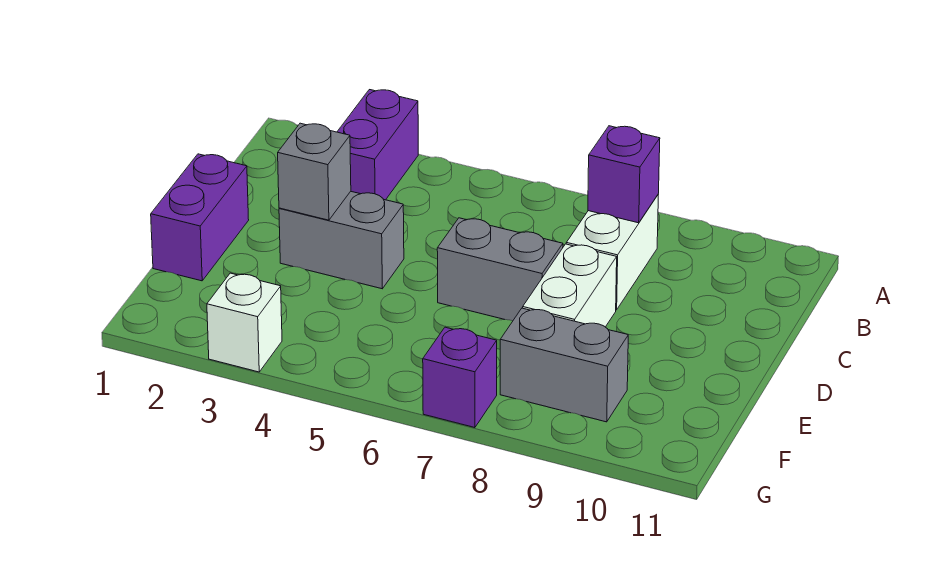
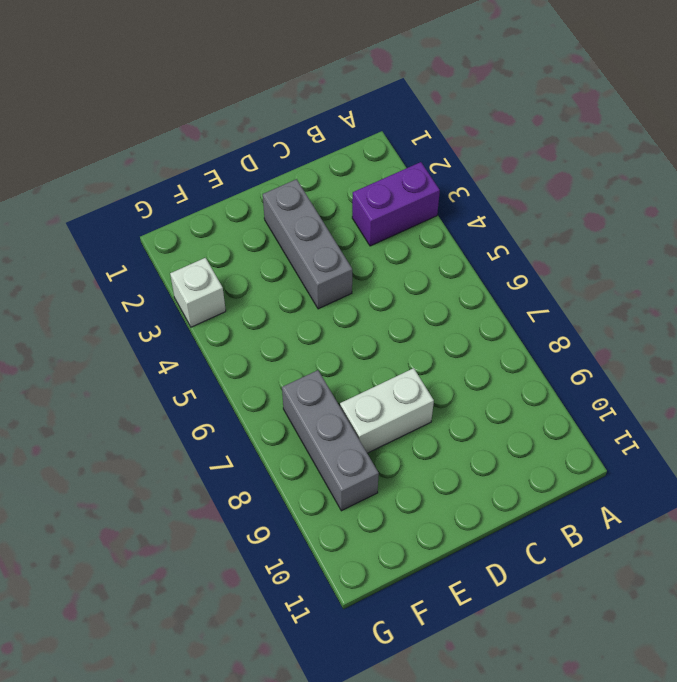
grey 1x3 brick [263,179,352,309] -> grey 1x2 brick [279,191,404,289]
grey 1x3 brick [282,370,379,511] -> grey 1x2 brick [500,308,628,422]
none -> white 1x2 brick [566,194,659,310]
none -> purple 1x2 brick [151,154,249,281]

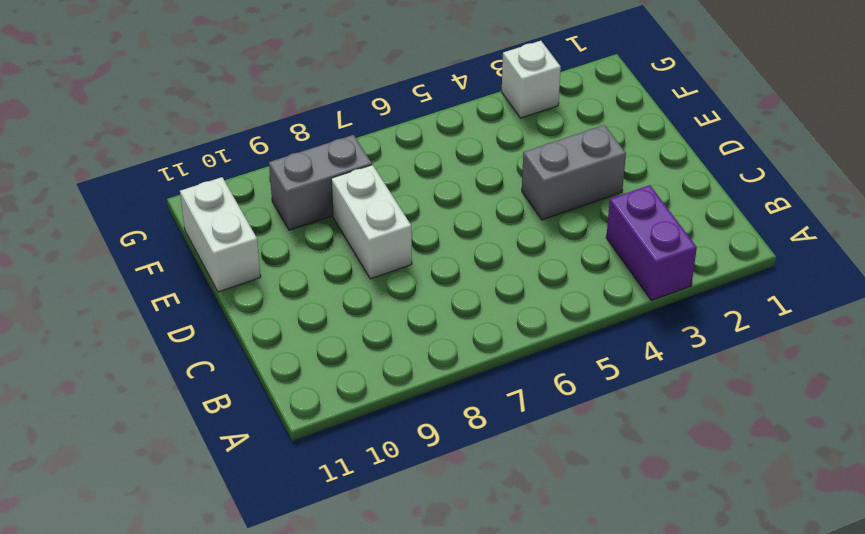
white 1x2 brick [180,177,261,292] -> white 1x2 brick moved to [566,194,659,310]
none -> purple 1x2 brick [151,154,249,281]
none -> grey 1x2 brick [437,218,563,321]

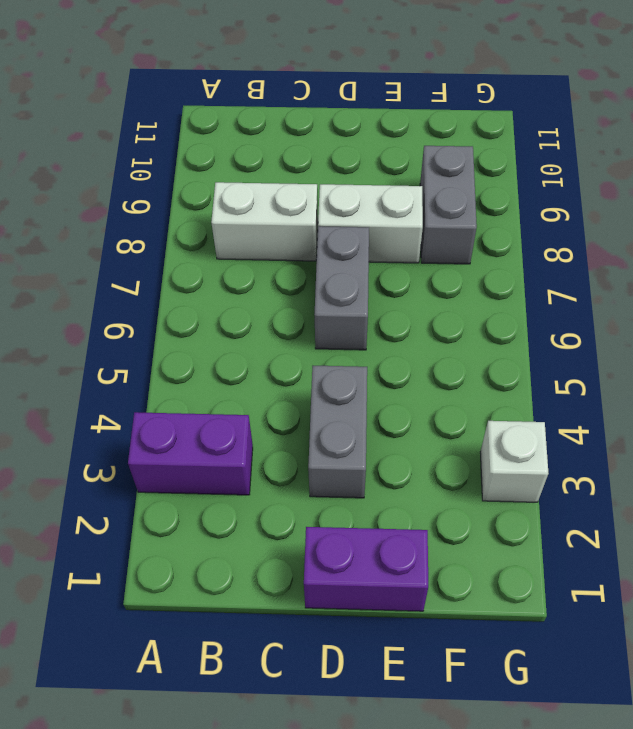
none -> purple 1x1 brick [423,327,497,428]
none -> purple 1x1 brick [588,126,660,223]

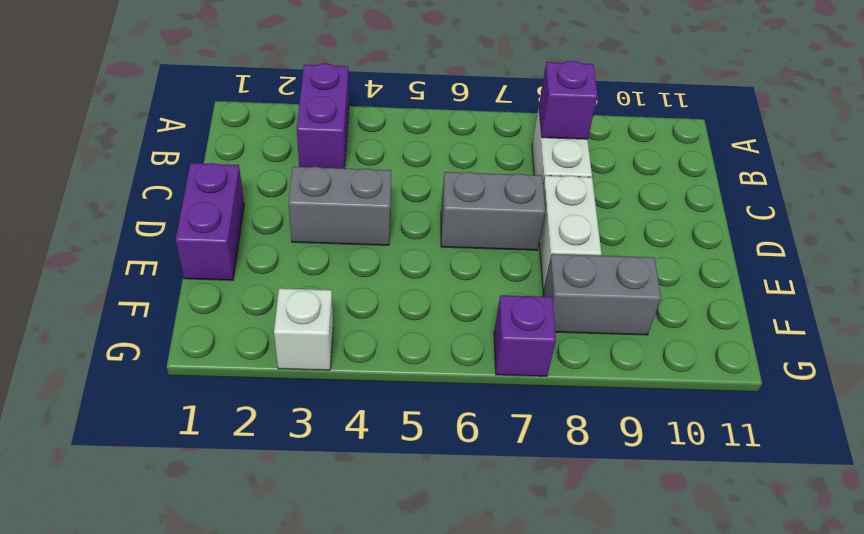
none -> grey 1x1 brick [278,123,351,220]

